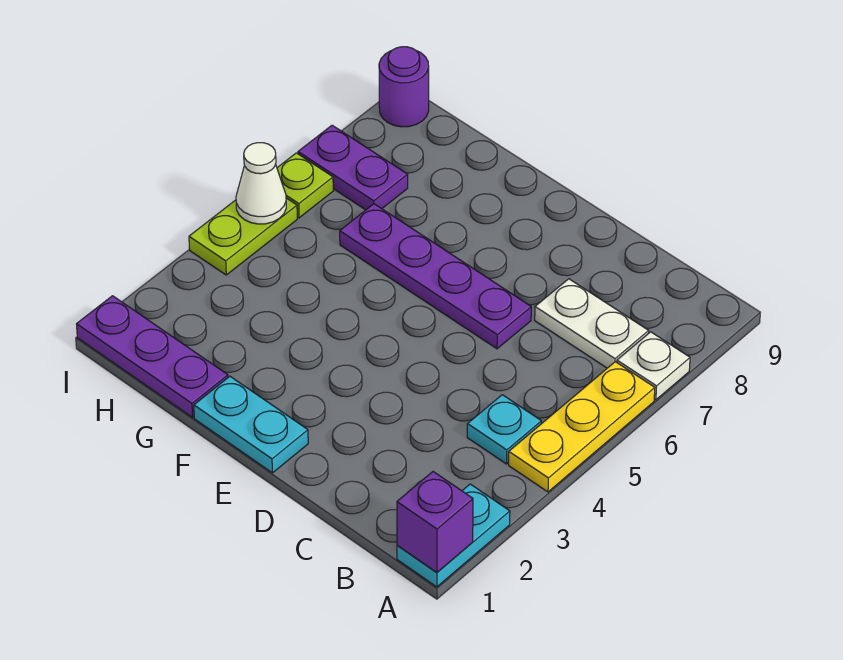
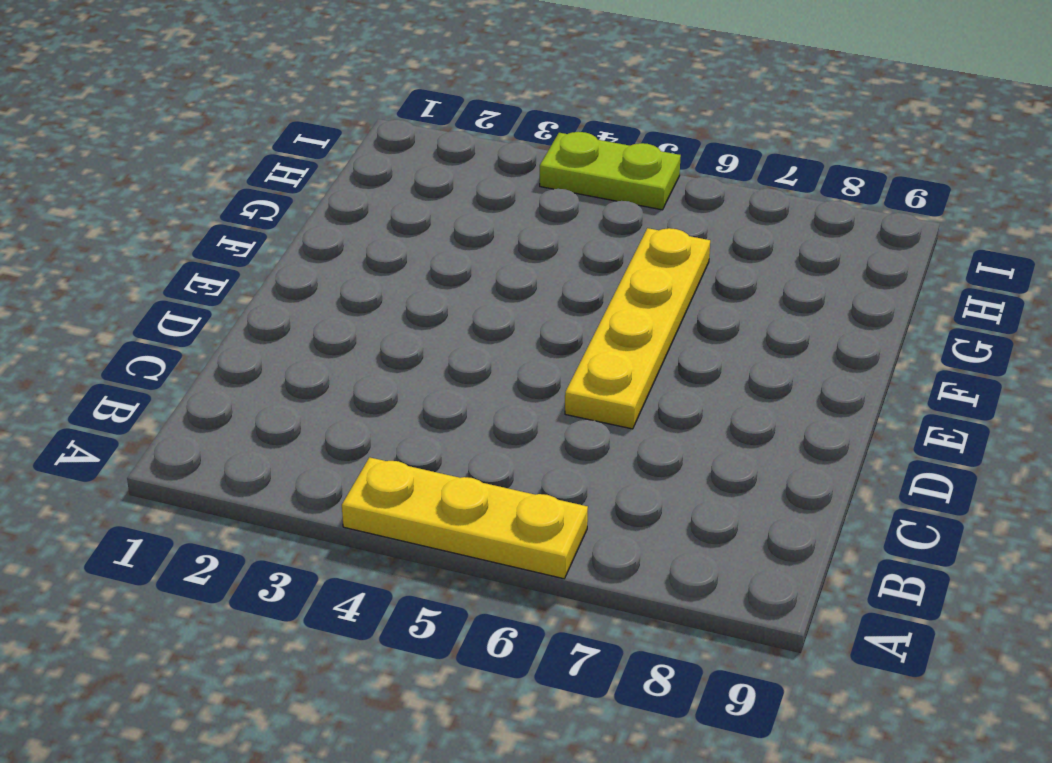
yellow 1x4 plate [565,228,710,429] -> purple 1x4 plate [340,204,531,349]
none -> cyan 1x2 plate [397,484,510,587]
none -> white 1x1 plate [617,332,690,400]
none -> cyan 1x1 plate [467,395,541,464]

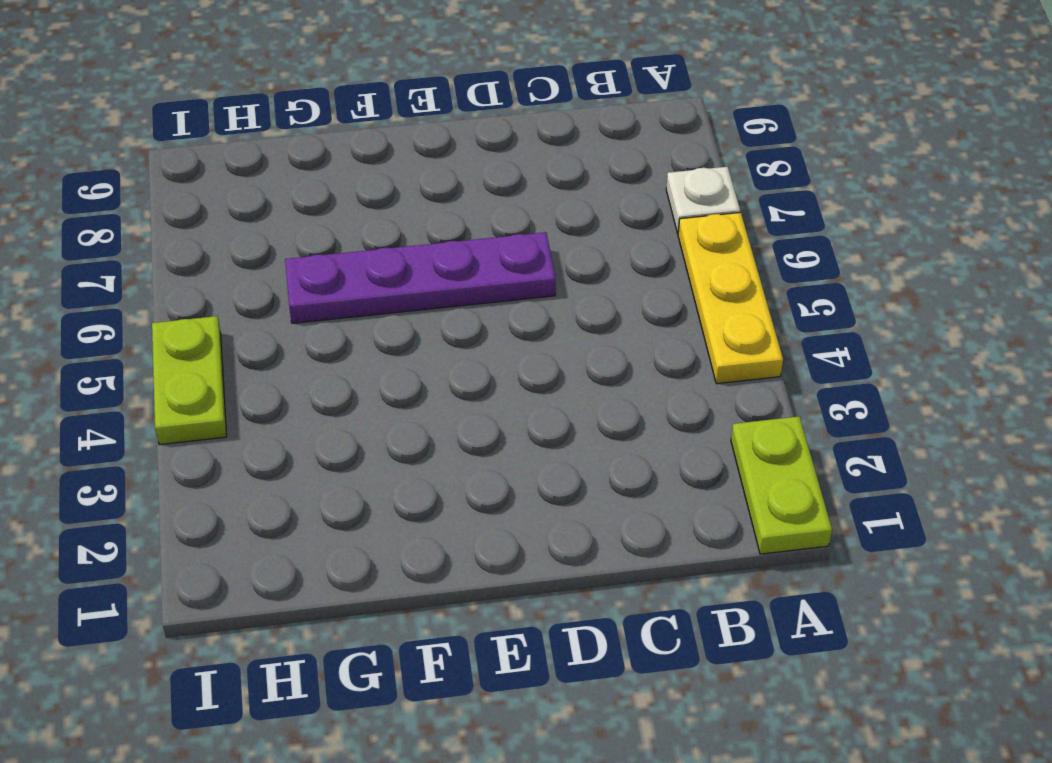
lime 1x2 plate [731,416,832,554] -> cyan 1x2 plate [397,484,510,587]
none -> cyan 1x1 plate [467,395,541,464]
none -> white 1x2 plate [535,279,649,368]
none -> cyan 1x2 plate [194,376,308,473]

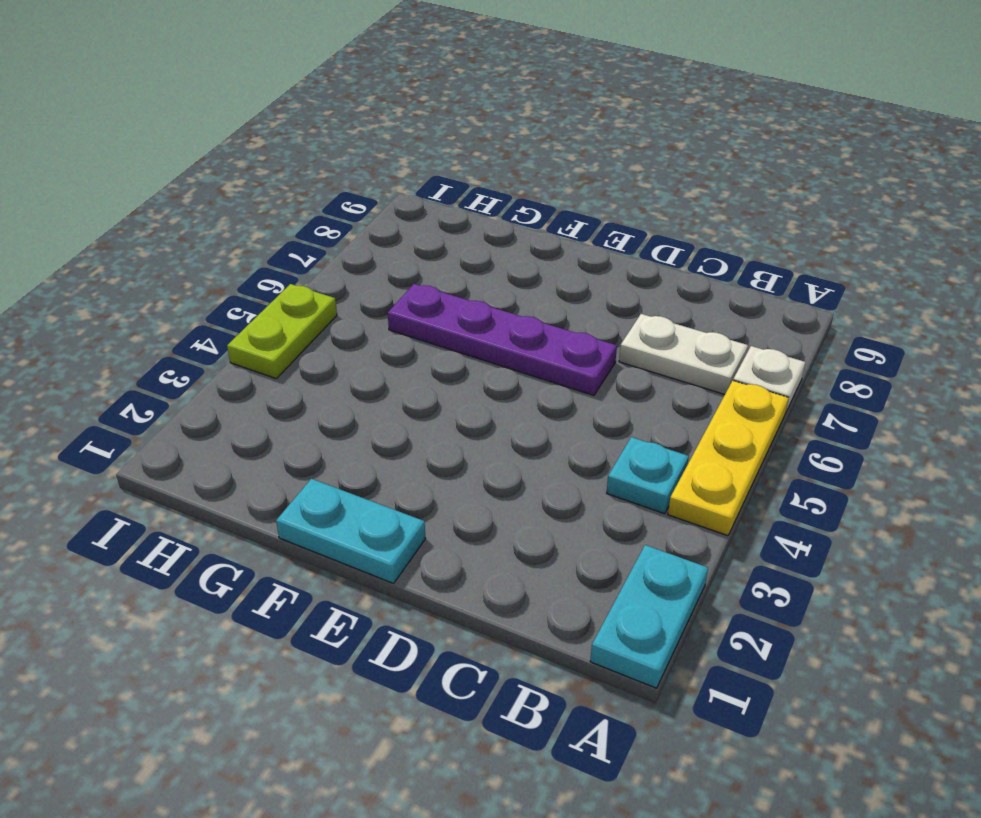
none -> purple 1x3 plate [77,296,228,417]
none -> purple 1x2 plate [298,125,408,210]
none -> lime 1x1 plate [277,153,333,218]

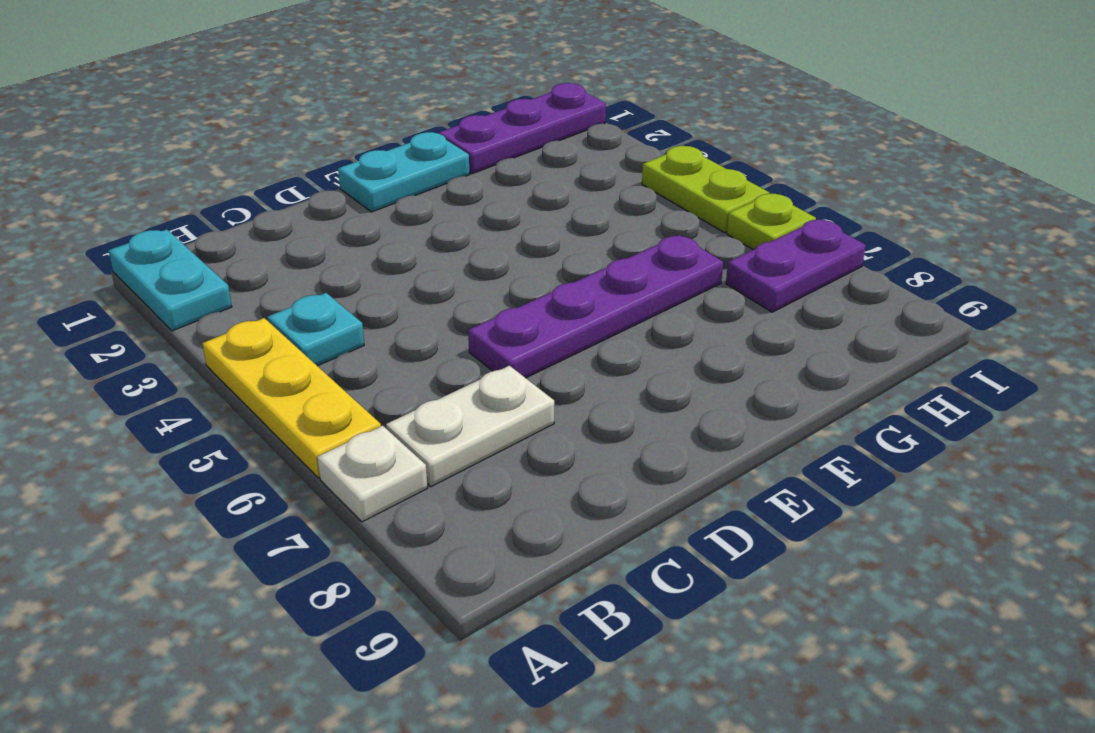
none -> purple 1x1 round brick [379,47,429,127]
none -> purple 1x1 brick [397,472,473,572]
none -> white 1x1 cone [236,143,286,224]

